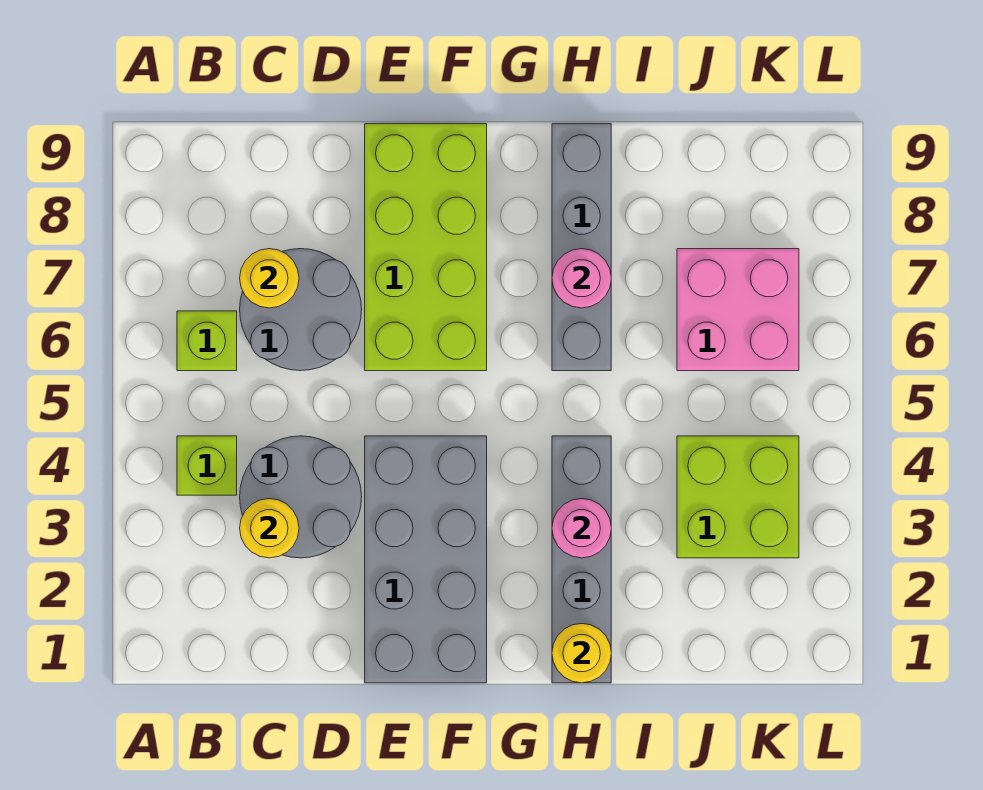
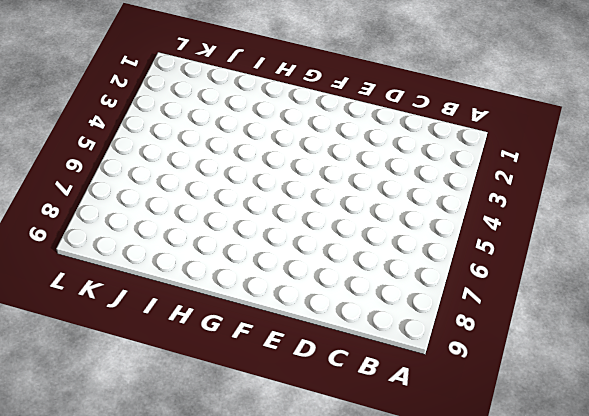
none -> lime 1x1 brick [177,436,237,495]
none -> lime 1x1 brick [177,311,237,371]
none -> grey 2x2 round brick [240,436,362,558]

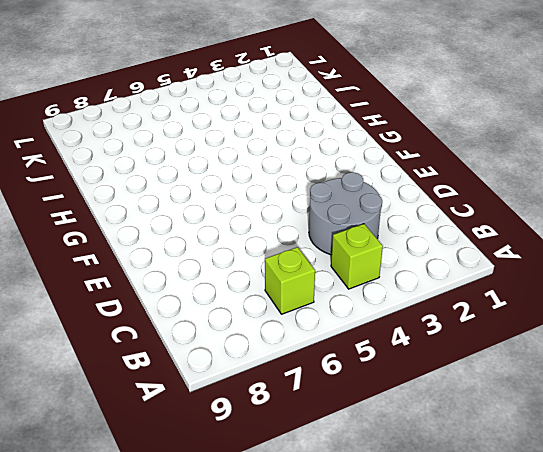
none -> grey 2x2 round brick [240,249,362,371]
none -> grey 2x4 brick [365,436,487,683]
none -> lime 2x4 brick [365,124,487,371]

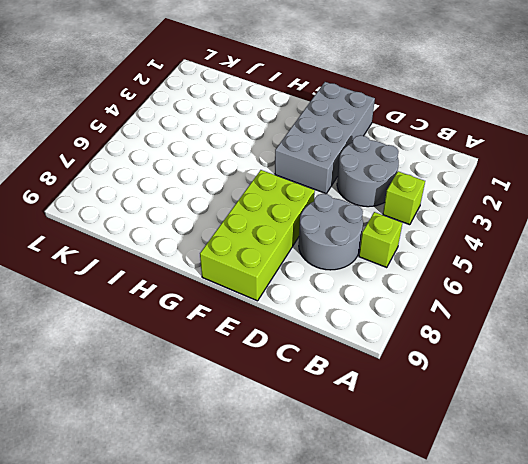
none -> grey 1x4 brick [552,436,611,683]
none -> grey 1x4 brick [552,124,611,371]
none -> lime 2x2 brick [677,436,799,558]

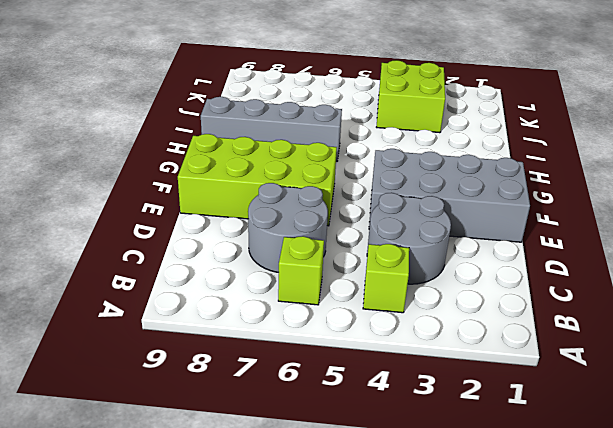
none -> grey 1x4 brick [552,436,611,683]
none -> pink 2x2 brick [677,249,799,371]
none -> yellow 1x1 round brick [240,499,299,558]

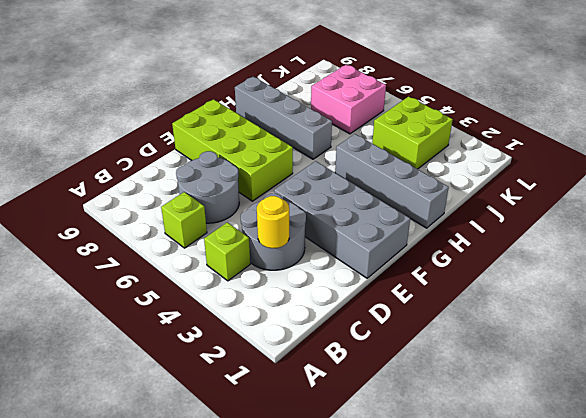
none -> yellow 1x1 round brick [240,249,299,308]
none -> yellow 1x1 round brick [552,623,611,683]
none -> pink 1x1 round brick [552,499,611,558]

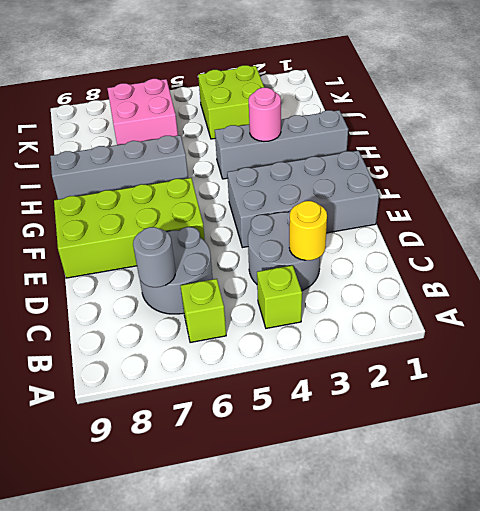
grey 1x1 round brick [133,227,175,287] -> yellow 1x1 round brick [240,249,299,308]
none -> yellow 1x1 round brick [552,623,611,683]
none -> pink 1x1 round brick [552,249,611,308]

